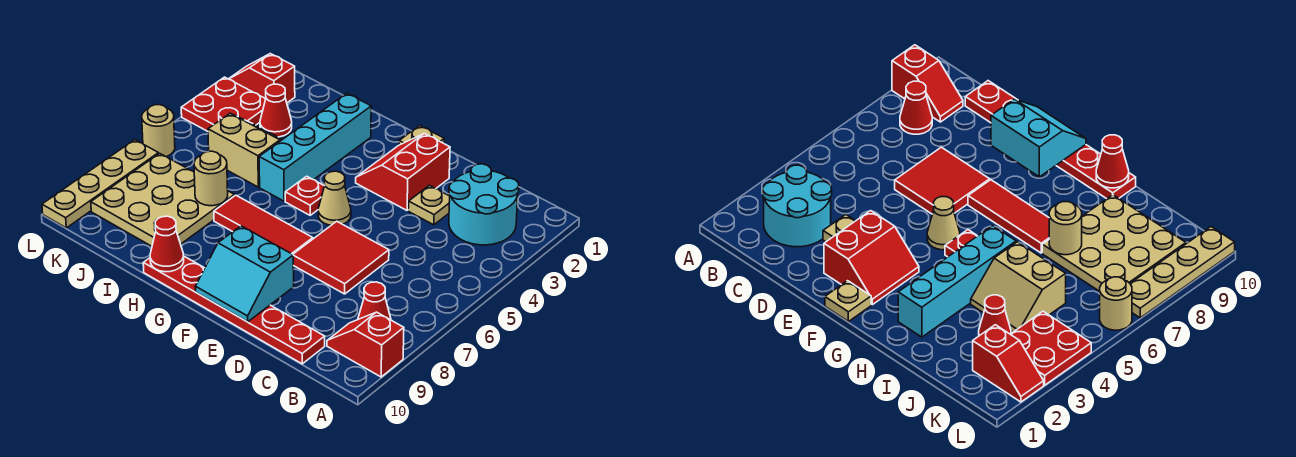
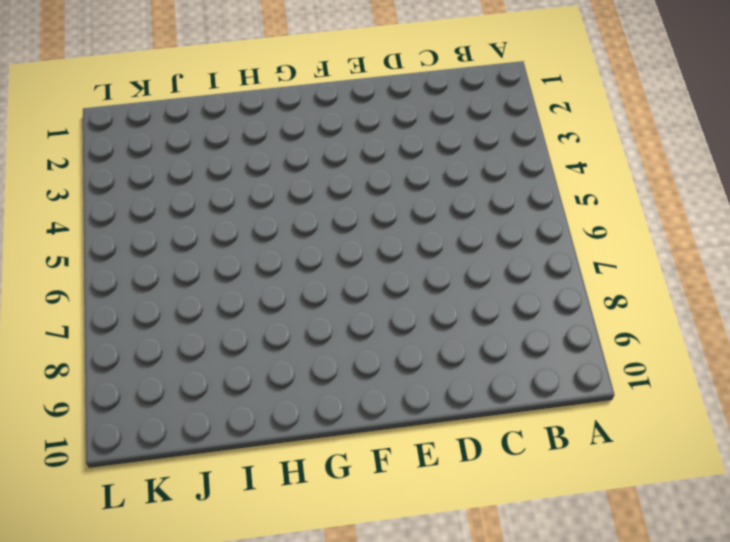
none -> red 1x2 slope [327,312,404,377]
none -> cyan 2x2 round brick [449,164,519,245]
none -> red 1x1 cone [358,282,391,320]

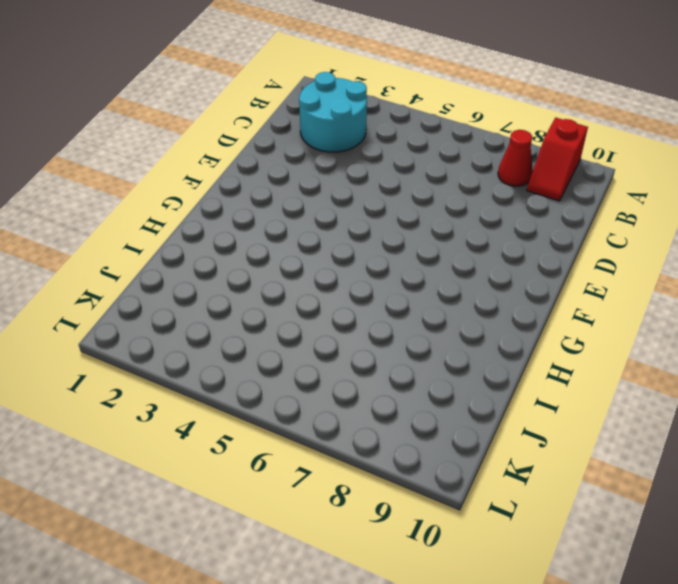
none -> red 1x6 plate [143,256,325,364]
none -> tan 1x1 plate [408,185,450,225]
none -> red 2x2 tile [293,221,389,294]

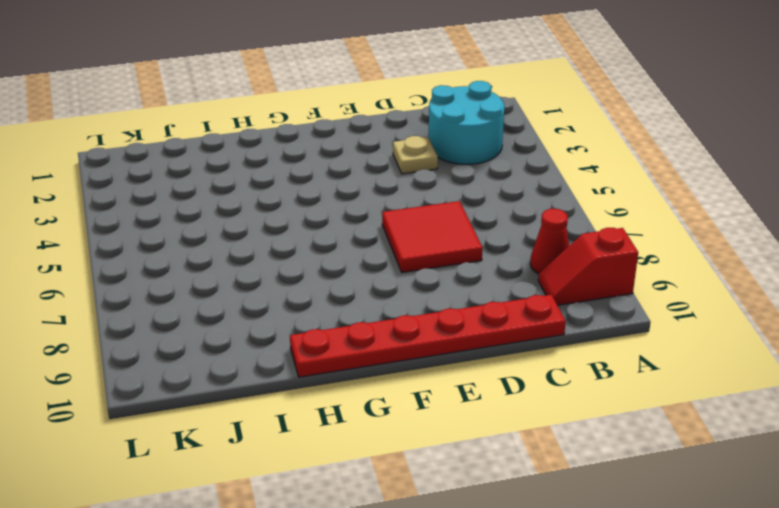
none -> red 2x2 slope [356,134,450,210]
none -> tan 1x1 plate [399,126,444,145]
none -> tan 1x1 cone [318,171,351,225]

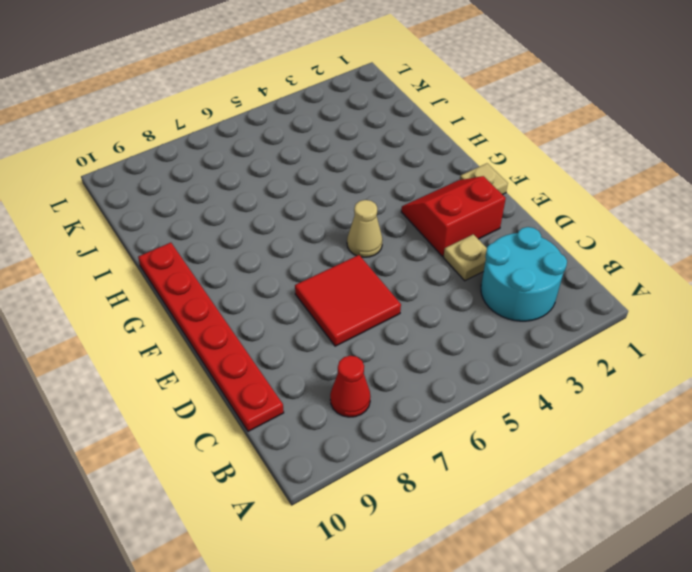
none -> red 1x2 slope [327,312,404,377]
none -> red 1x3 tile [214,195,313,254]
none -> red 1x1 plate [285,176,324,215]

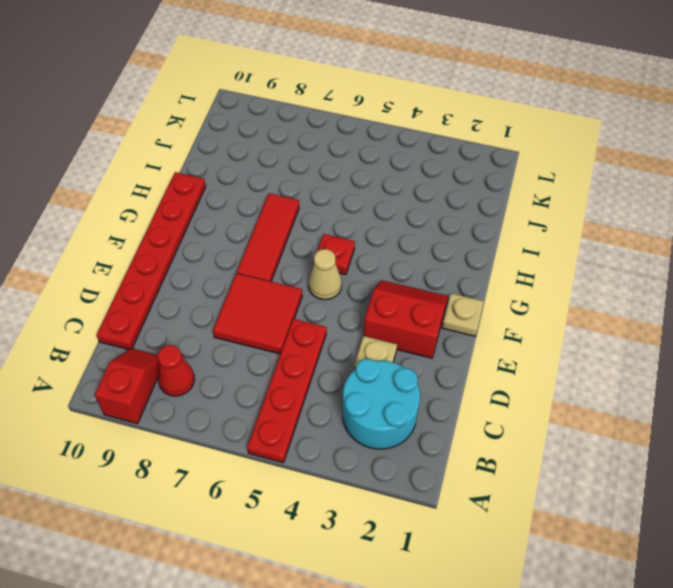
red 1x4 plate [247,319,326,463] -> none
none -> cyan 1x4 brick [259,93,371,201]
none -> tan 2x2 slope [208,113,282,187]
none -> tan 3x3 plate [91,153,235,246]

